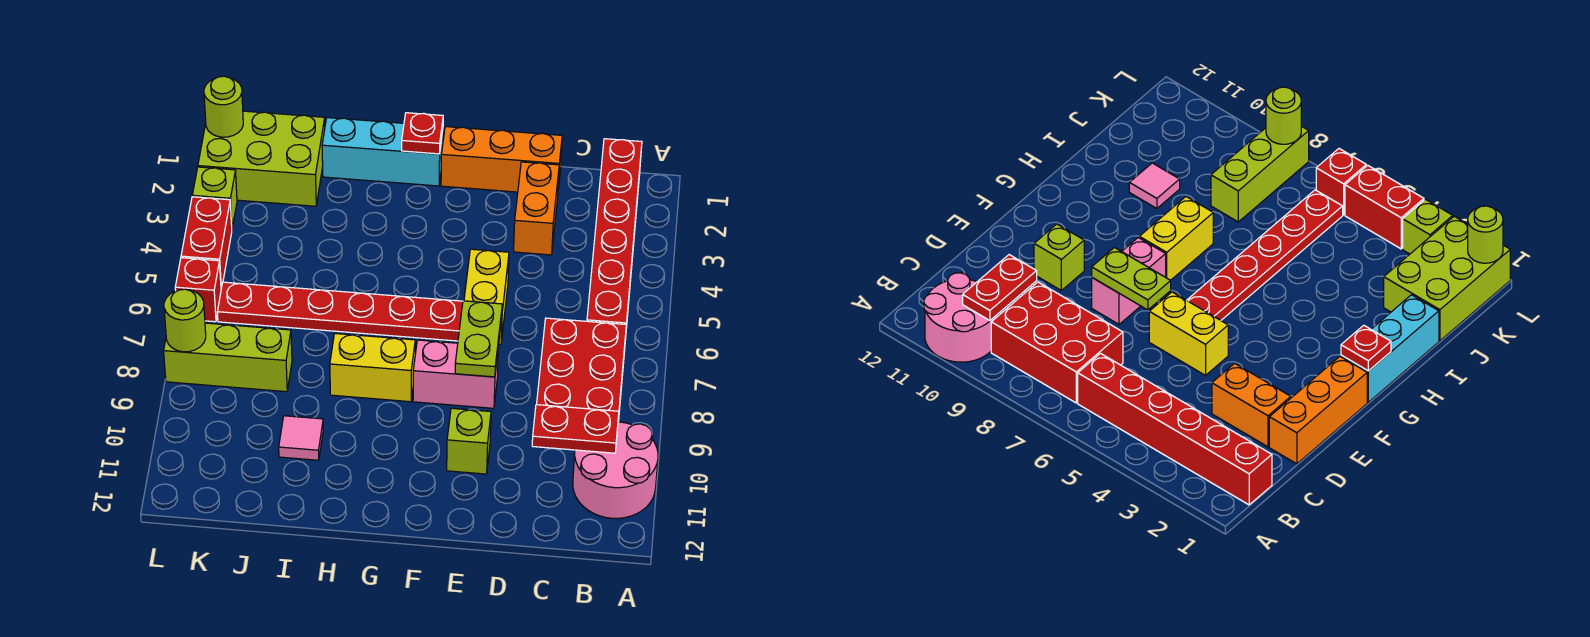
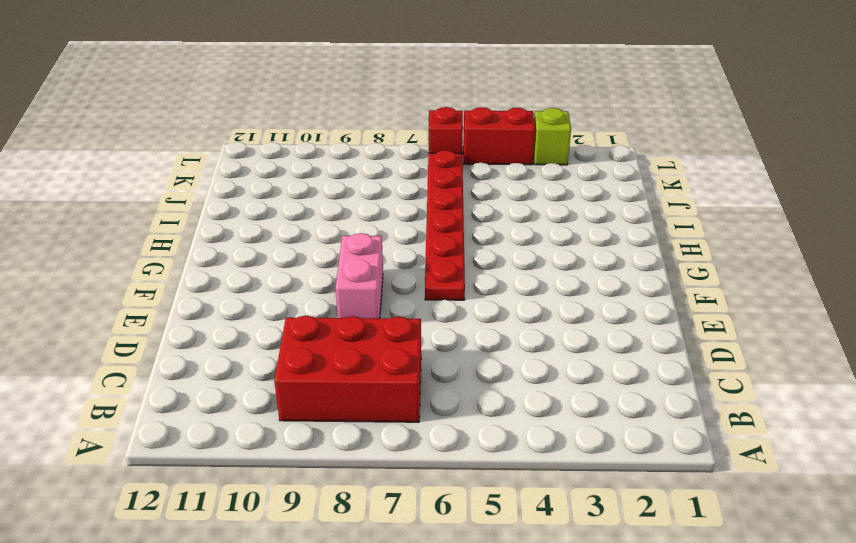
none -> pink 2x2 round brick [573,422,658,518]
none -> red 1x6 brick [587,139,642,340]
none -> orange 1x3 brick [441,127,562,192]

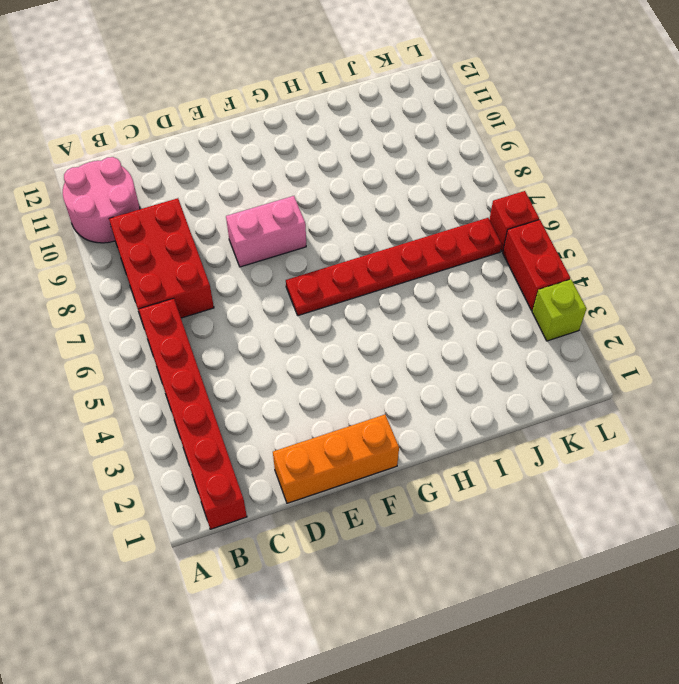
none -> orange 1x2 brick [514,162,559,255]
none -> yellow 1x2 brick [464,249,509,344]
none -> lime 1x1 brick [447,408,491,474]

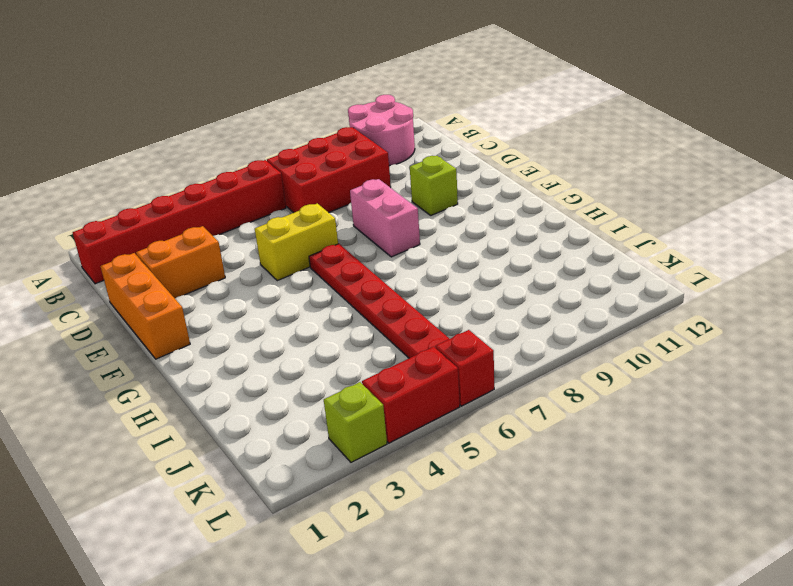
none -> cyan 1x3 brick [322,118,443,186]
none -> yellow 1x2 brick [330,333,415,402]
none -> pink 1x1 tile [279,416,323,460]

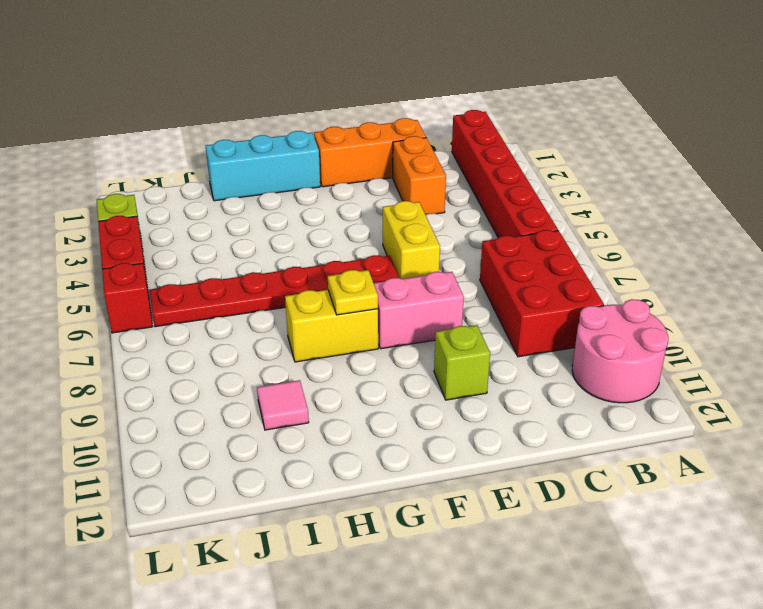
yellow 1x1 plate [328,270,378,315] -> none
none -> lime 2x3 brick [198,111,325,206]
none -> lime 1x3 brick [164,323,292,392]
none -> red 1x2 plate [532,405,619,453]

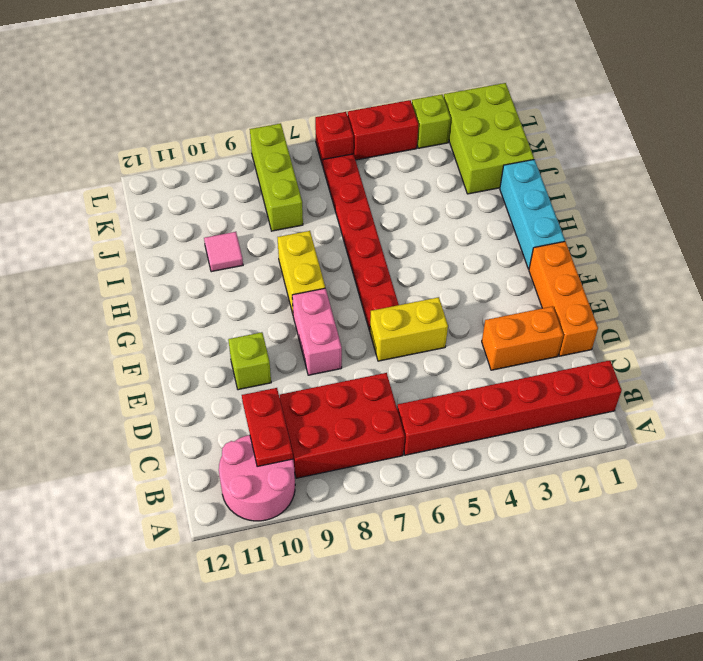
none -> lime 1x2 plate [455,301,502,377]
none -> red 1x1 plate [402,113,443,154]
none -> lime 1x1 round brick [204,76,243,137]

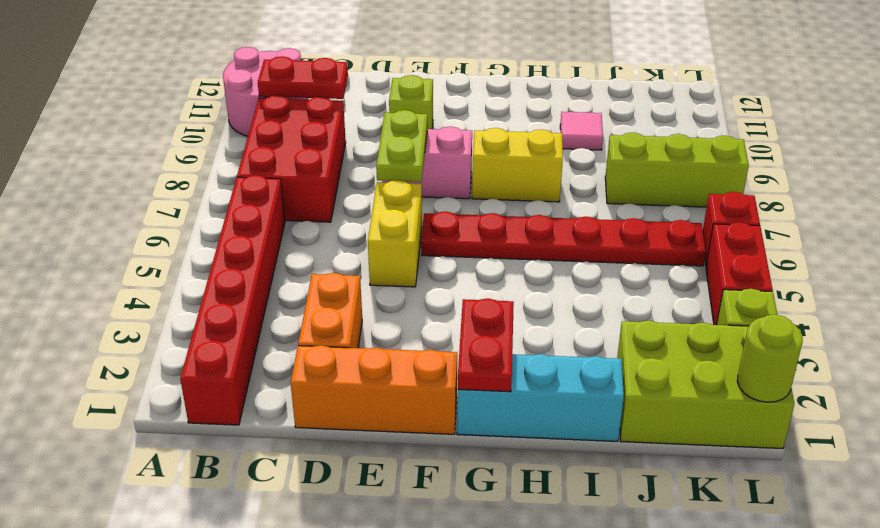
red 1x2 plate [458,298,514,392] -> red 1x1 plate [402,113,443,154]
none -> lime 1x1 round brick [164,289,206,352]

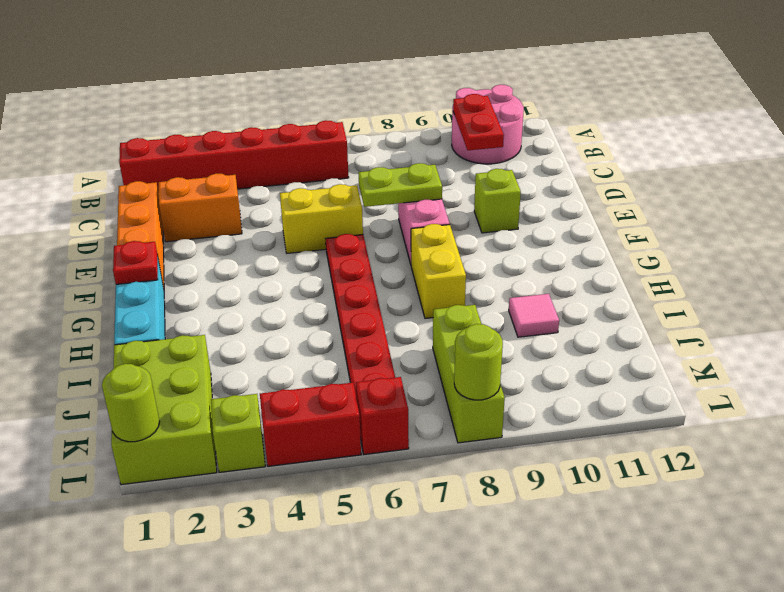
none -> red 2x3 brick [537,318,626,422]

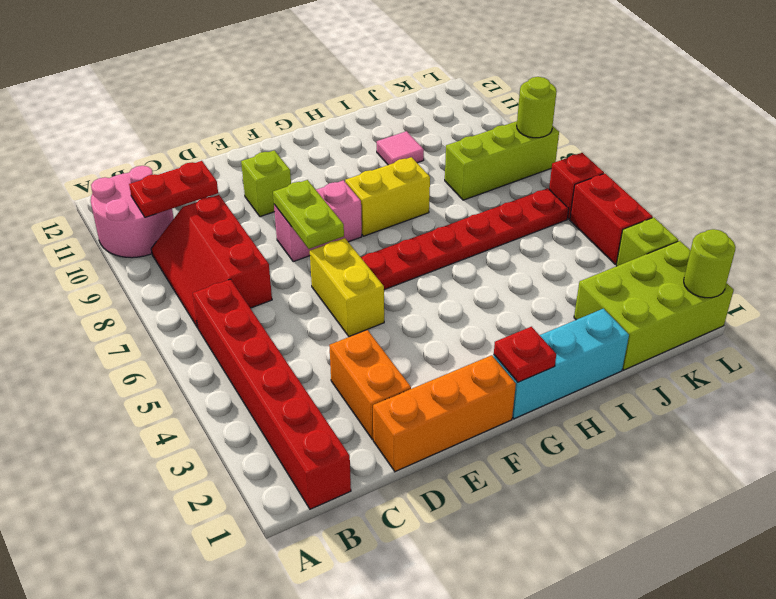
red 2x3 slope [151,195,272,328] -> red 2x3 brick [537,318,626,422]

